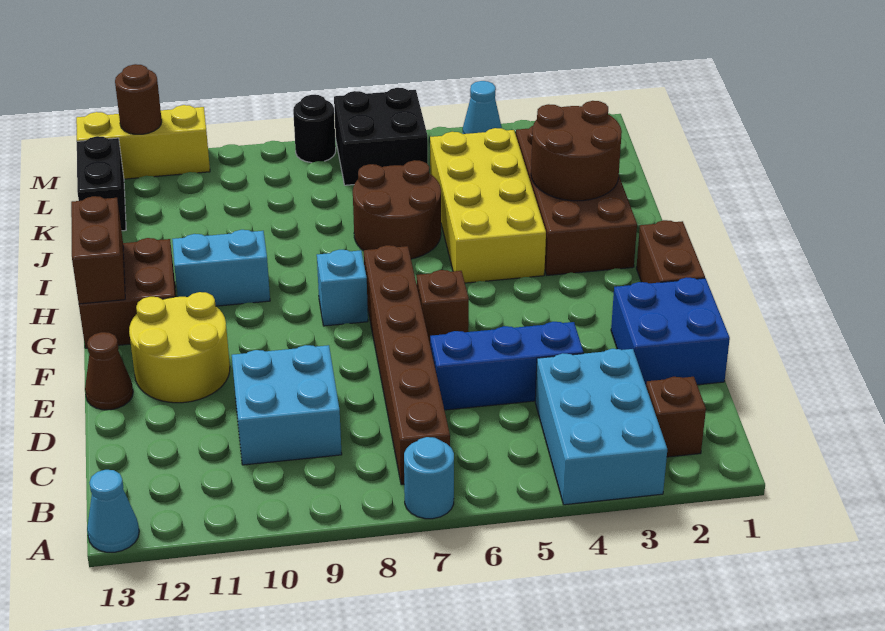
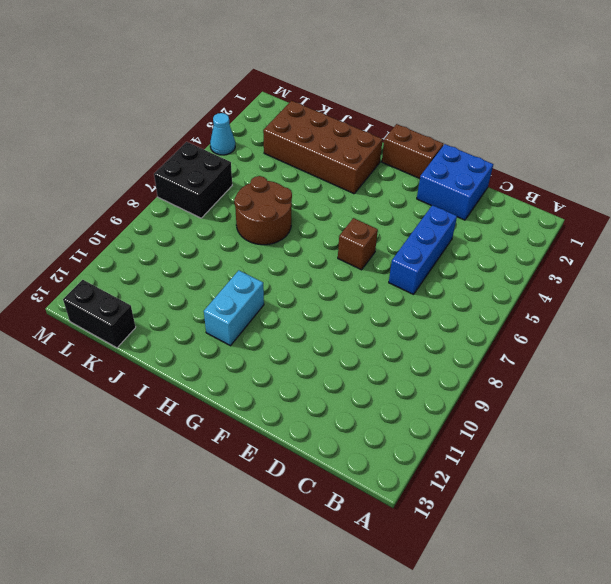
none -> cyan 2x3 brick [535,349,667,505]
none -> cyan 1x1 round brick [404,437,454,519]
none -> cyan 1x1 cone [87,470,139,552]

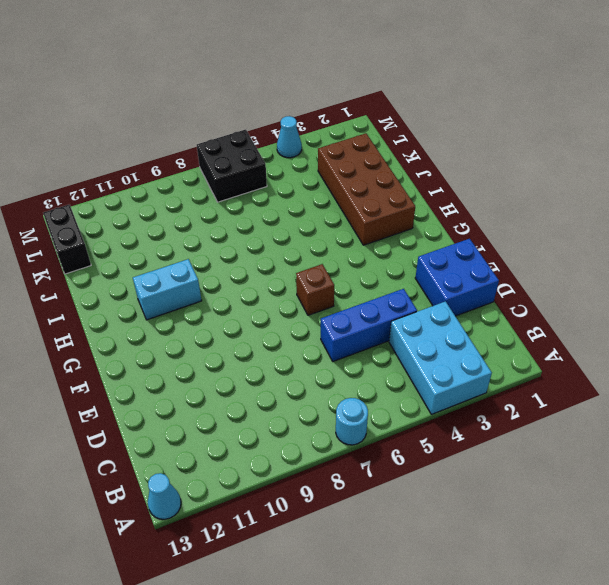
none -> brown 1x1 brick [646,377,706,457]
none -> brown 1x6 brick [364,245,450,485]
none -> cyan 2x2 brick [232,345,342,465]

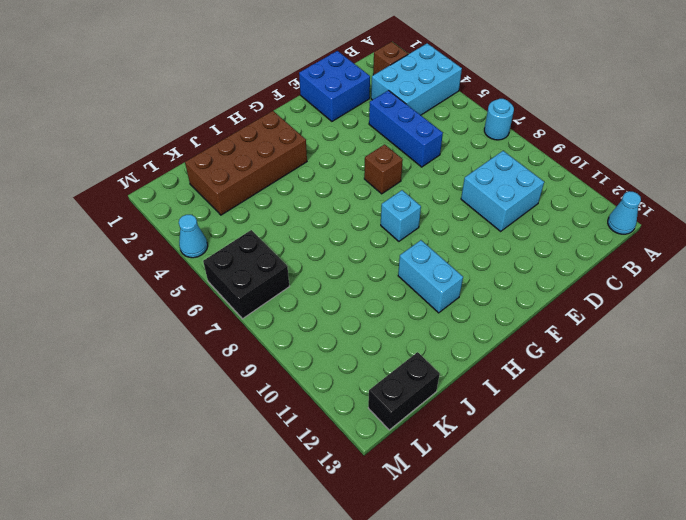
none -> brown 1x6 brick [364,245,450,485]
none -> yellow 2x2 round brick [129,292,230,403]
none -> brown 1x1 cone [85,332,133,410]

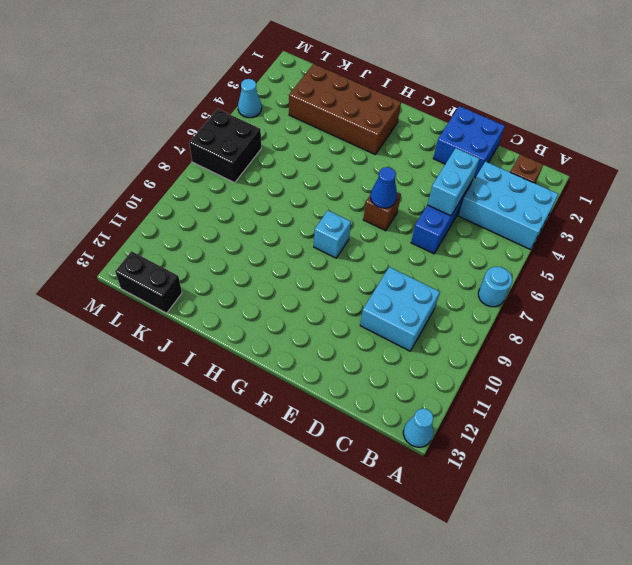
cyan 1x2 brick [428,148,479,216] -> cyan 1x2 brick moved to [172,230,270,306]
blue 1x1 cone [371,167,397,208] -> none
none -> brown 1x6 brick [364,245,450,485]
none -> yellow 2x2 round brick [129,292,230,403]
none -> brown 1x1 cone [85,332,133,410]

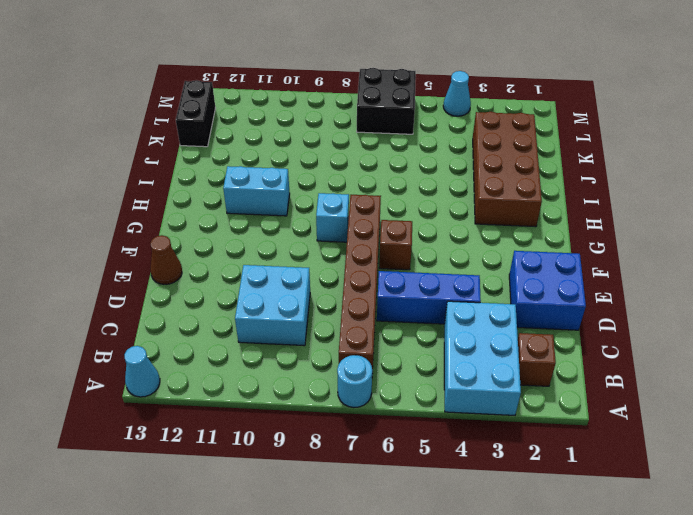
none -> yellow 2x2 round brick [129,292,230,403]
none -> brown 1x2 brick [636,220,705,283]
none -> brown 2x2 brick [79,238,176,348]

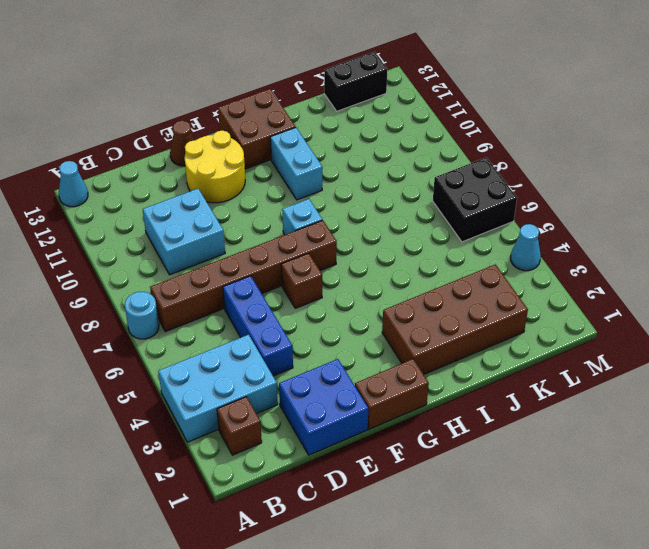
none -> yellow 2x4 brick [430,128,546,283]
none -> brown 2x2 round brick [353,160,441,259]
none -> black 1x1 round brick [293,95,336,163]

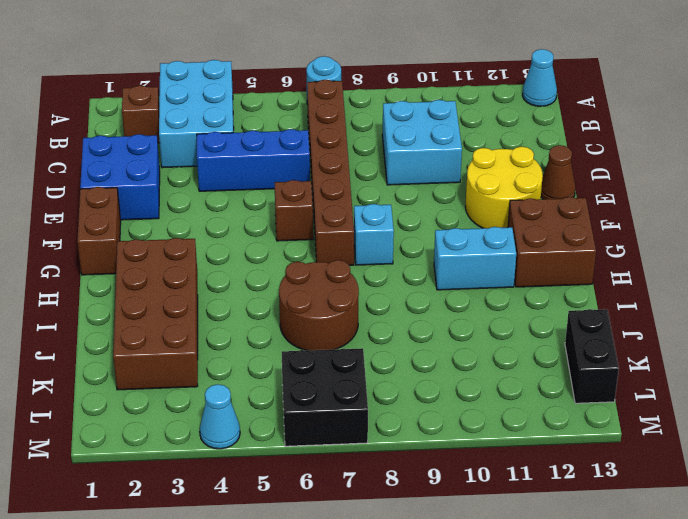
none -> yellow 2x4 brick [430,128,546,283]
none -> black 1x1 round brick [293,95,336,163]
none -> yellow 1x3 brick [76,105,210,179]

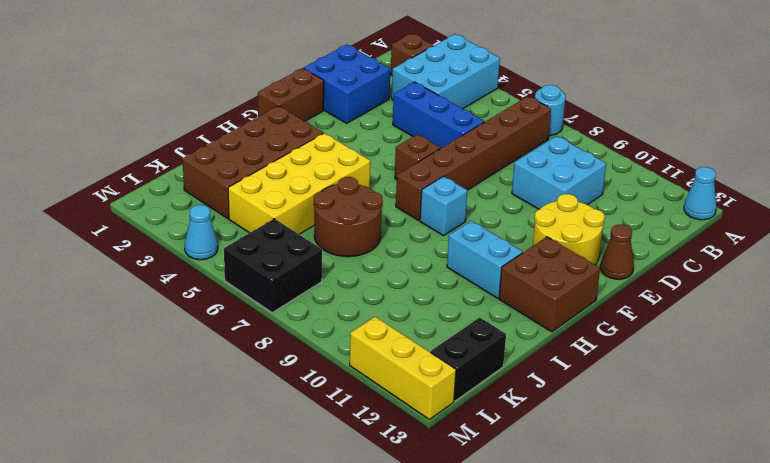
none -> black 1x1 round brick [293,95,336,163]
none -> brown 1x2 brick [71,196,125,304]
none -> brown 2x2 round brick [531,101,622,201]

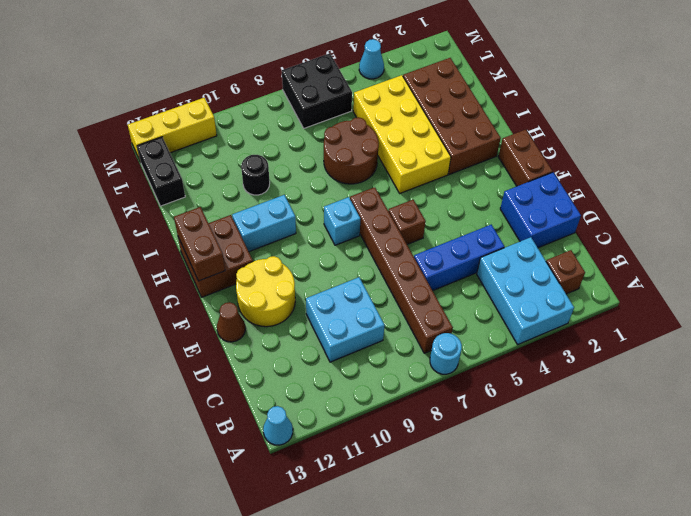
black 1x1 round brick [241,155,270,195] -> black 1x1 round brick moved to [293,95,336,163]
none -> brown 2x2 round brick [531,101,622,201]
none -> brown 1x1 round brick [115,64,162,134]

